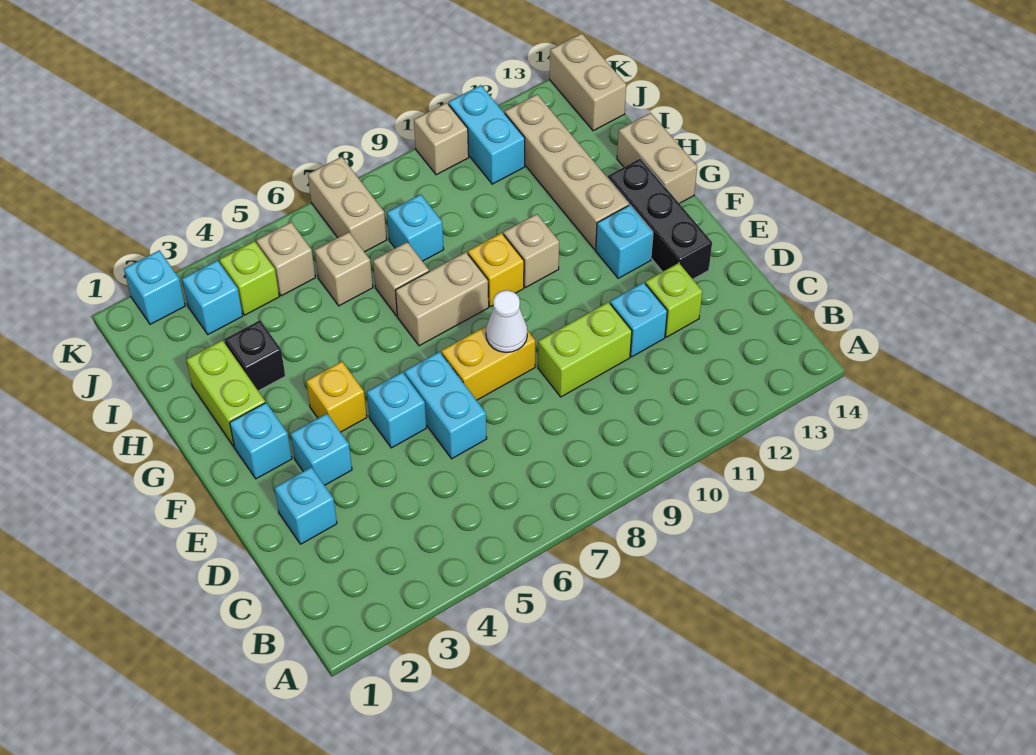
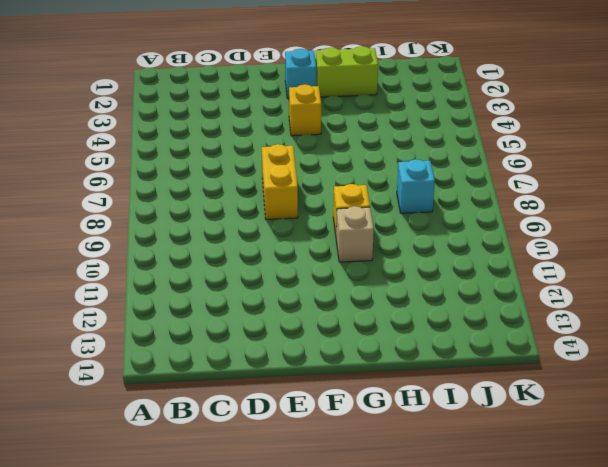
none -> cyan 1x1 brick [274,467,337,544]
none -> cyan 1x2 brick [404,352,487,459]
none -> lime 1x2 brick [538,302,632,397]
none -> cyan 1x1 brick [610,282,667,357]

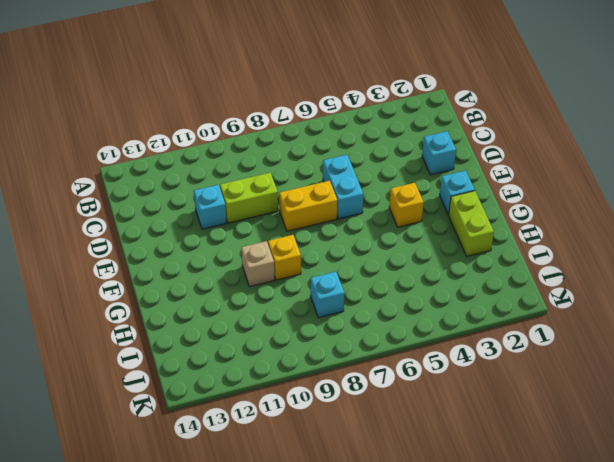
none -> lime 1x1 brick [645,263,702,337]
none -> cyan 1x1 brick [291,414,352,485]
none -> cyan 1x1 brick [367,372,426,448]
none -> black 1x3 brick [608,158,712,279]

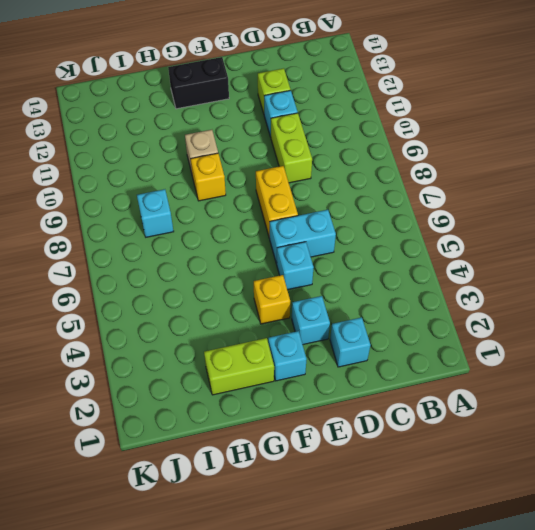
black 1x2 brick [168,57,229,109] -> black 1x3 brick [608,158,712,279]
none -> cyan 1x1 brick [596,205,653,278]
none -> tan 1x2 brick [395,252,489,346]
none -> tan 1x4 brick [505,94,629,250]
none -> tan 1x2 brick [617,113,697,203]

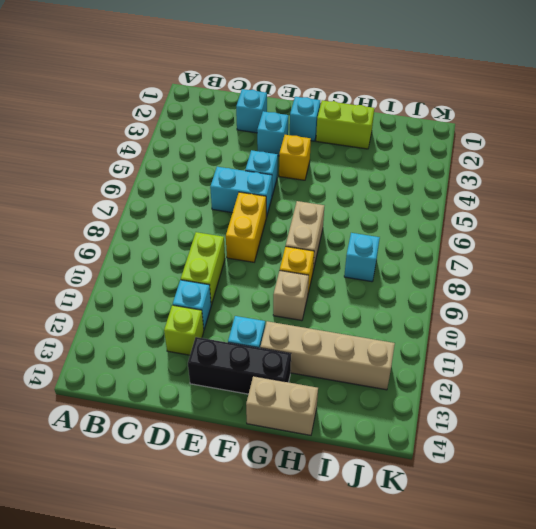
none -> black 1x1 brick [224,320,285,391]
none -> tan 1x1 brick [373,242,429,316]
none -> tan 1x1 brick [315,232,373,306]
none -> cyan 1x1 brick [182,260,243,334]

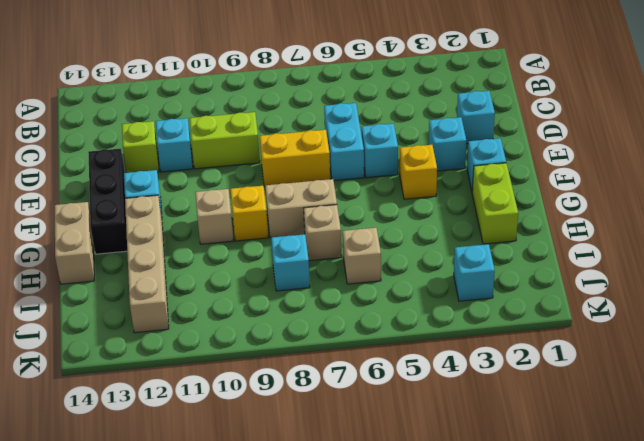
none -> black 1x1 brick [224,320,285,391]
none -> lime 1x1 brick [220,241,279,315]
none -> tan 1x1 brick [256,222,315,296]
none -> tan 1x2 brick [308,157,386,252]

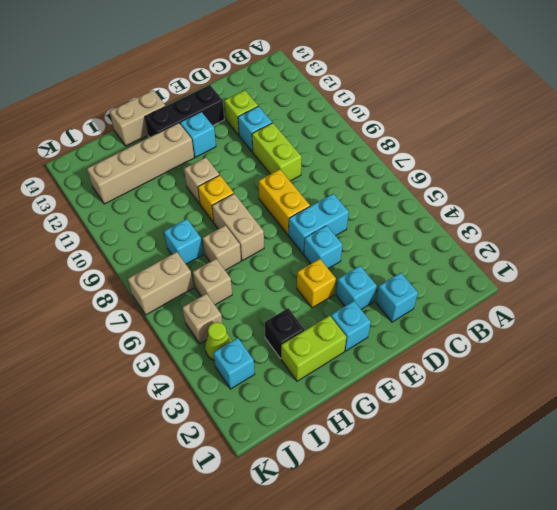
lime 1x1 cone [205,322,232,361] -> lime 1x1 brick [220,241,279,315]
none -> cyan 1x2 brick [448,85,525,184]
none -> tan 1x2 brick [550,33,626,131]
none -> cyan 1x1 brick [124,250,185,324]
none -> tan 1x1 brick [414,103,469,175]

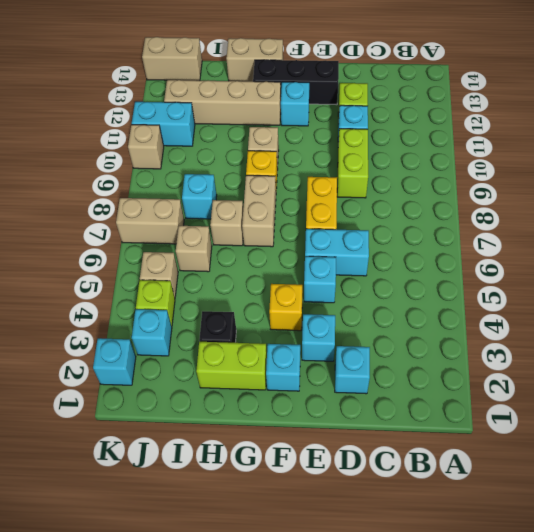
none -> white 1x1 cone [486,290,527,352]

